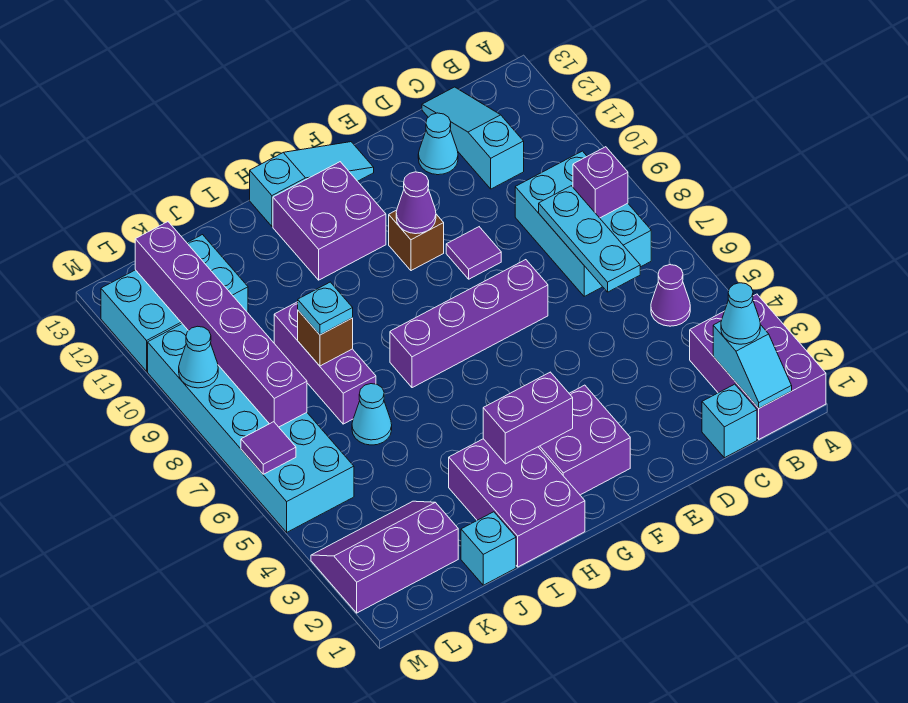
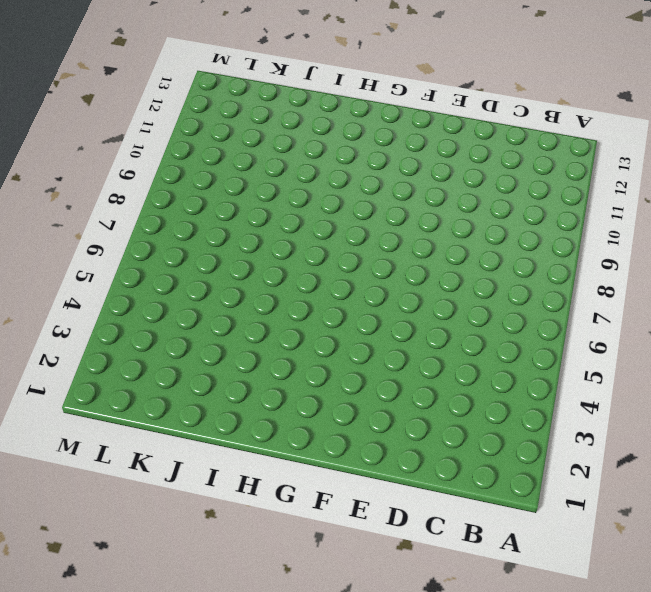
none -> purple 2x3 brick [690,294,826,439]
none -> purple 1x1 cone [651,265,690,326]
none -> cyan 2x3 brick [515,151,651,296]
none -> cyan 1x1 brick [702,384,757,458]

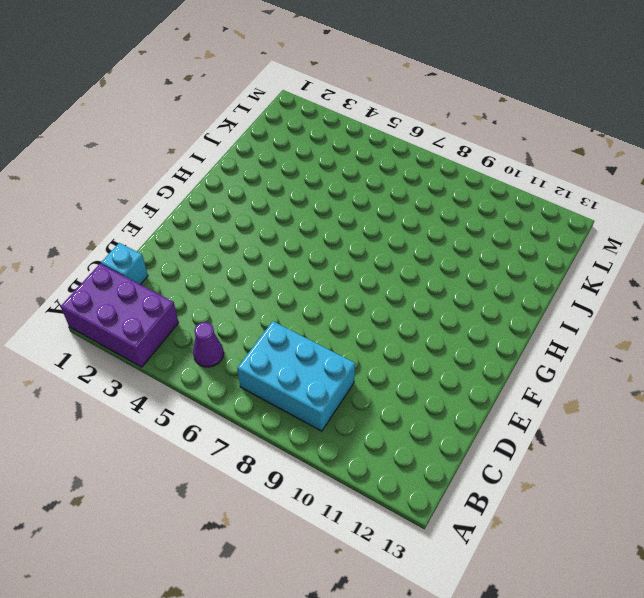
none -> cyan 1x3 slope [422,87,524,189]
none -> cyan 1x1 cone [418,113,458,175]
none -> purple 1x4 brick [390,260,548,388]
none -> purple 1x1 tile [446,227,501,279]

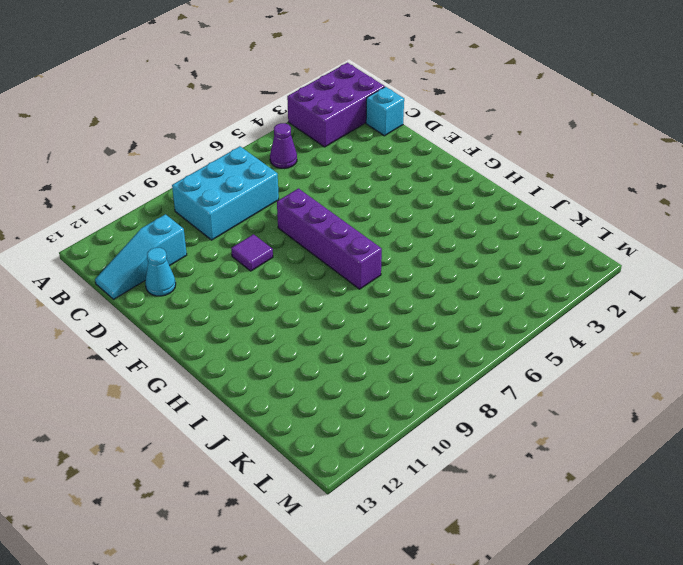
none -> purple 2x2 brick [539,385,630,495]
none -> brown 1x1 brick [389,210,444,271]
none -> cyan 1x3 slope [250,142,374,226]
none -> purple 2x2 brick [273,162,386,280]

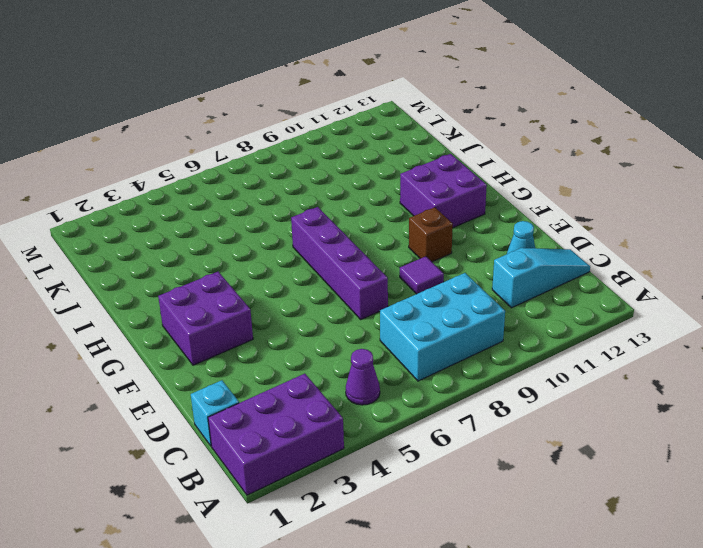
none -> cyan 1x3 slope [250,142,374,226]
none -> purple 2x3 brick [449,439,585,567]
none -> cyan 1x1 brick [461,512,516,585]
none -> cyan 1x1 cone [352,384,392,445]

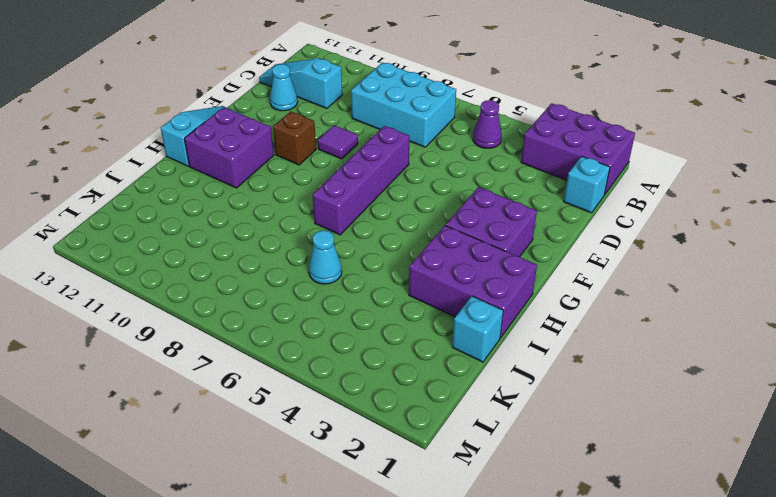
none -> purple 1x3 brick [274,302,376,424]
none -> purple 2x3 slope [311,501,458,613]
none -> cyan 2x3 brick [101,235,248,371]
none -> cyan 2x6 brick [148,324,354,532]

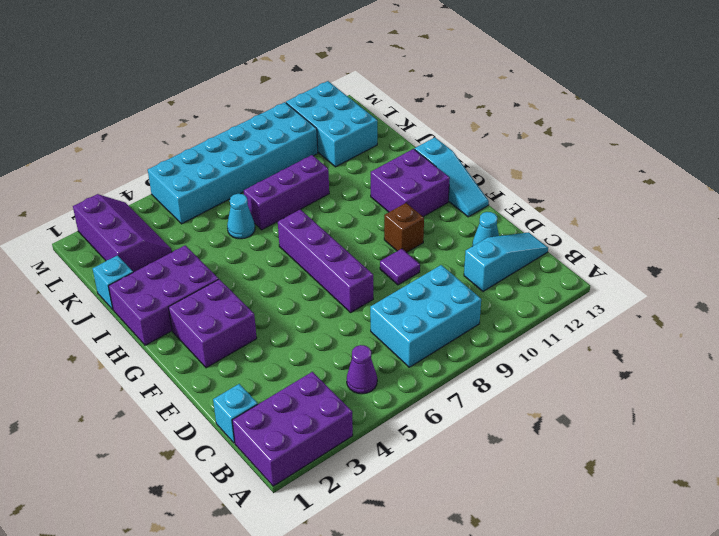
none -> cyan 1x2 slope [713,321,792,408]
none -> purple 1x1 brick [573,147,628,218]
none -> cyan 1x3 plate [539,186,640,292]
none -> purple 1x1 cone [396,172,436,234]

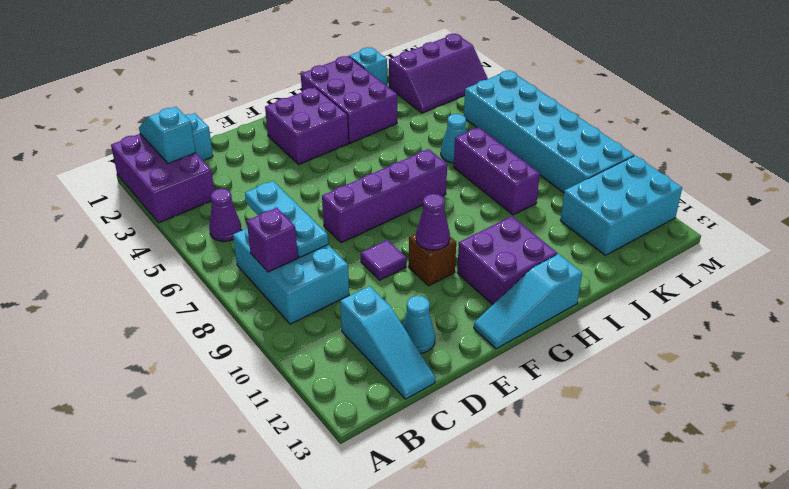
none -> purple 1x2 brick [483,372,573,464]
none -> brown 1x1 brick [298,310,353,366]
none -> purple 1x6 brick [135,222,307,427]
none -> purple 1x1 tile [241,422,296,474]

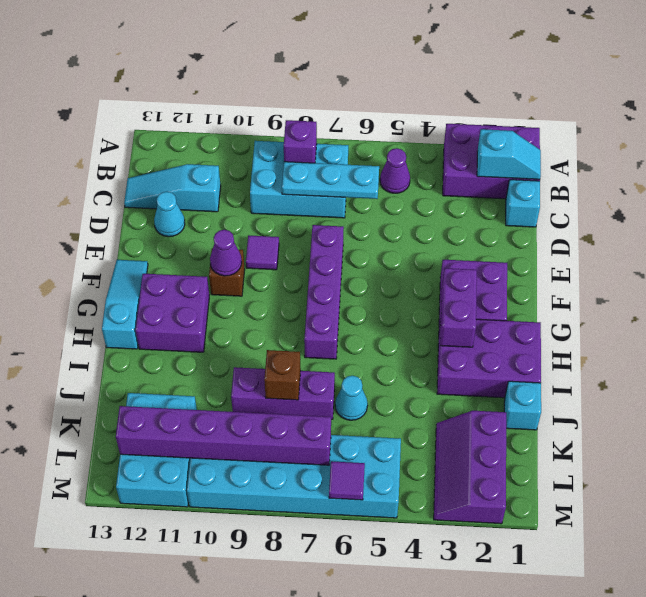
none -> cyan 1x1 cone [179,326,218,388]
none -> cyan 1x1 cone [721,283,760,344]
none -> cyan 1x1 plate [298,282,353,335]

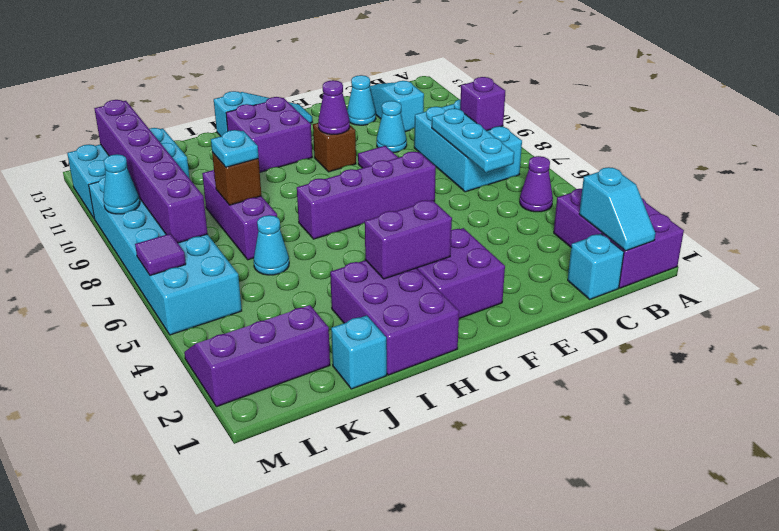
cyan 1x1 cone [377,101,407,152] -> cyan 1x1 cone moved to [721,283,760,344]

